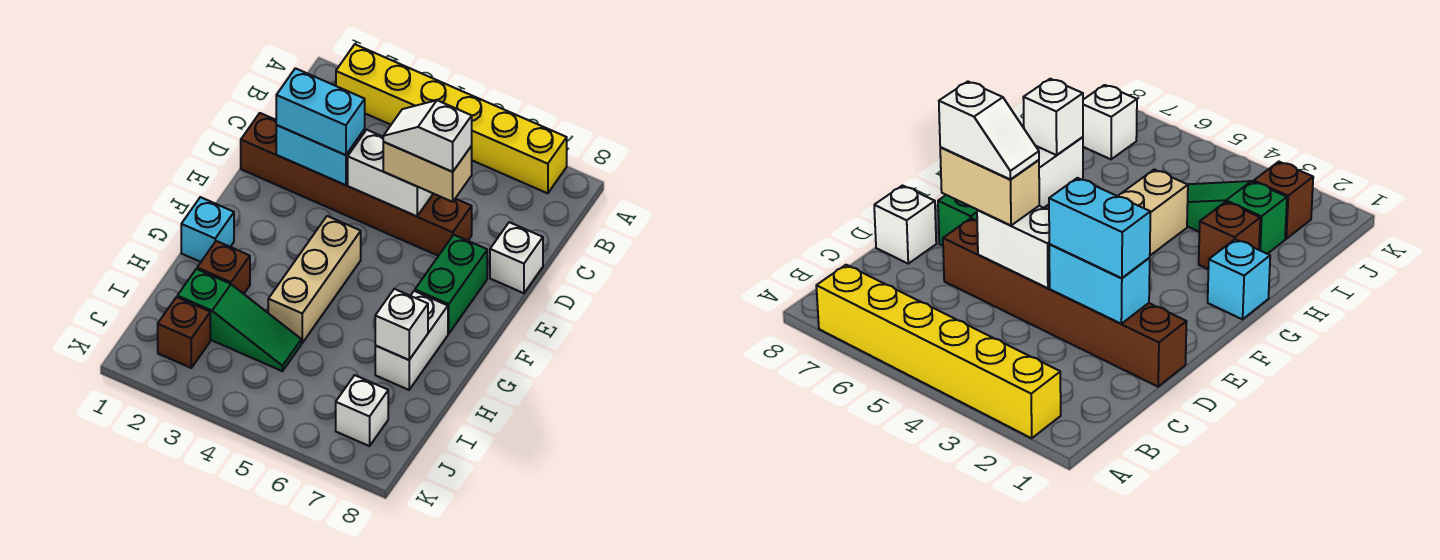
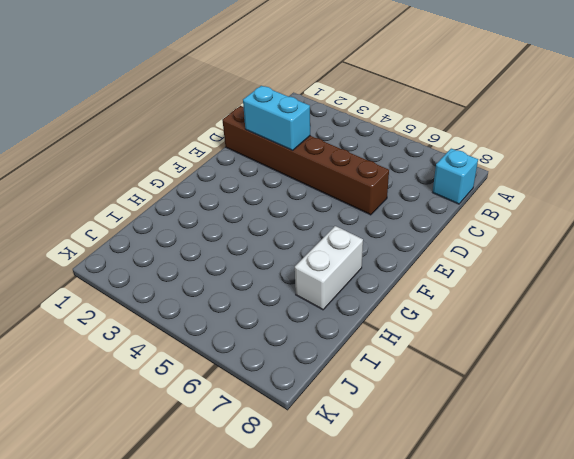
cyan 1x1 brick [433,149,478,204] -> cyan 1x1 brick moved to [181,197,234,262]
none -> yellow 1x6 brick [336,44,567,193]
none -> white 1x1 brick [490,222,543,293]
none -> green 1x2 brick [415,235,487,334]

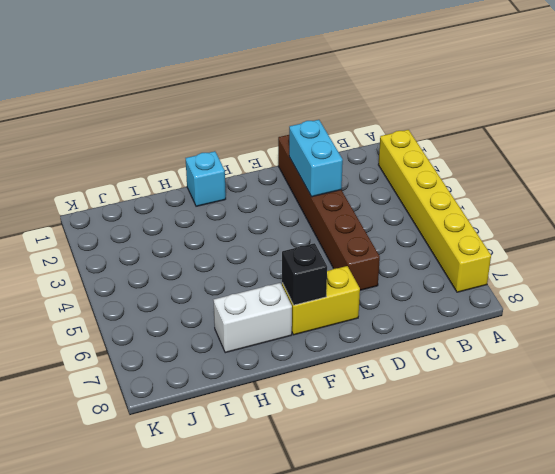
yellow 1x2 brick [282,266,360,335] -> green 1x2 brick [415,235,487,334]
black 1x1 brick [282,243,327,305] -> none
none -> white 1x1 brick [490,222,543,293]
none -> tan 1x3 brick [268,216,361,343]
none -> brown 1x1 brick [197,241,250,294]

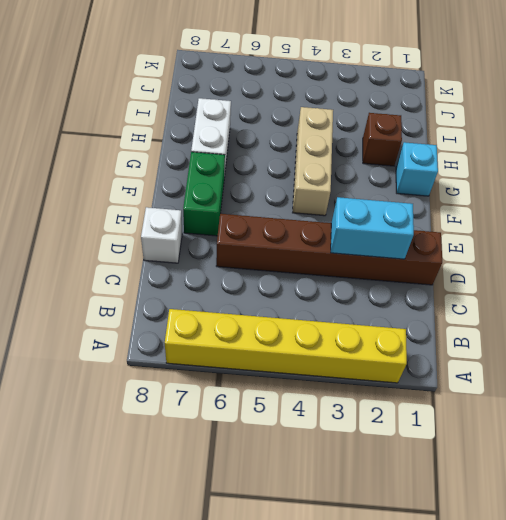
none -> green 1x3 slope [177,269,301,371]
none -> brown 1x1 brick [158,297,210,368]
none -> white 1x1 brick [336,375,388,446]

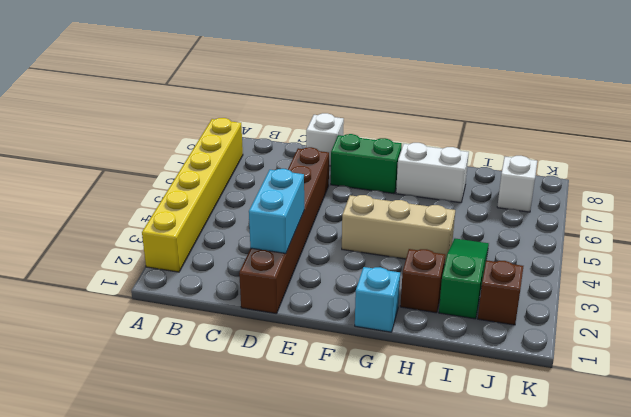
none -> white 1x2 brick [348,130,433,216]
none -> white 1x1 brick [375,289,428,360]
none -> cyan 1x2 brick [276,68,365,155]

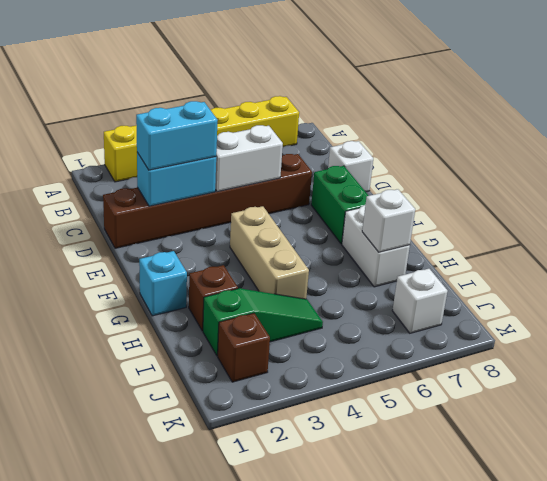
none -> tan 1x2 brick [383,142,472,202]
none -> white 1x2 slope [383,100,472,172]

